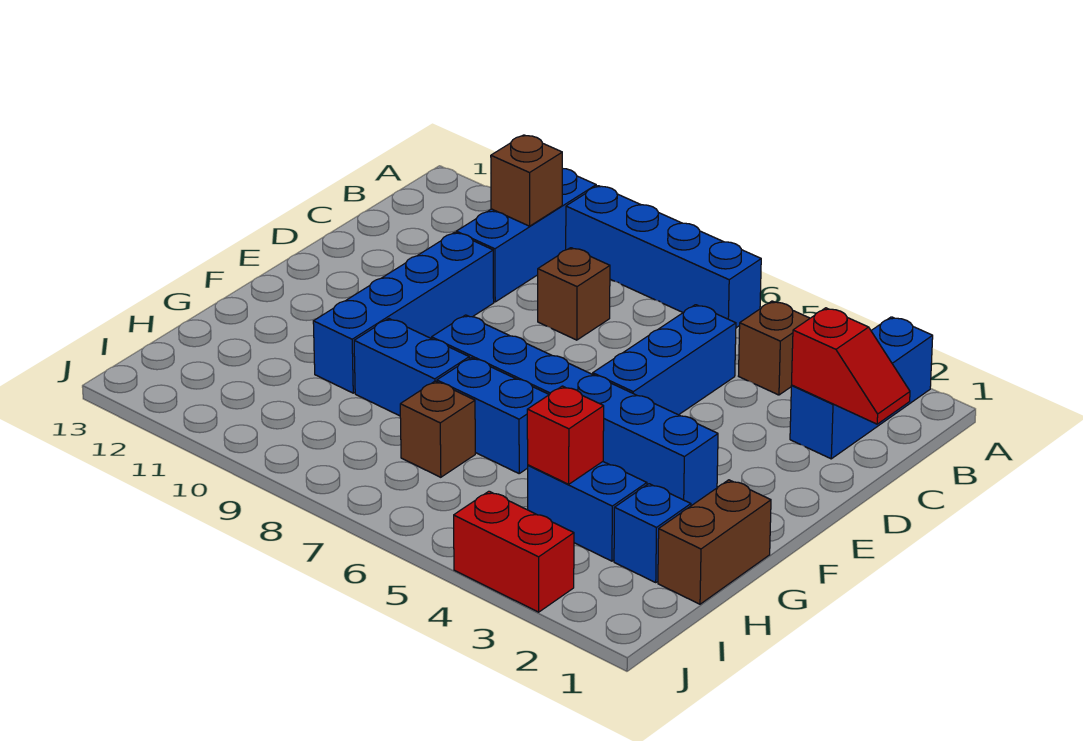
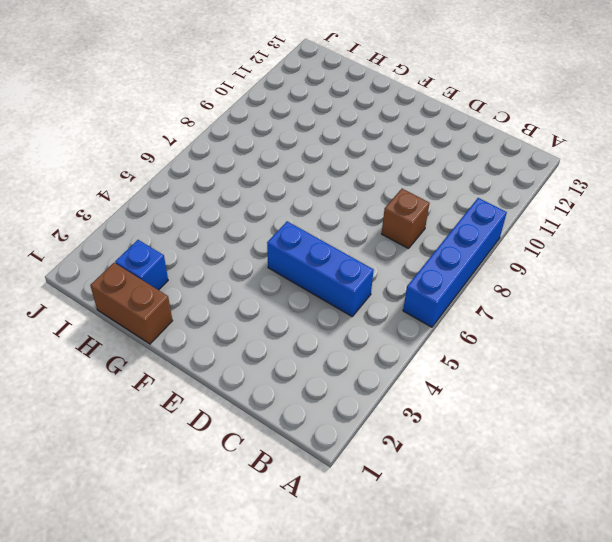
none -> blue 1x3 brick [790,317,933,459]
none -> blue 1x3 brick [456,168,596,302]
none -> brown 1x1 brick [739,301,810,395]

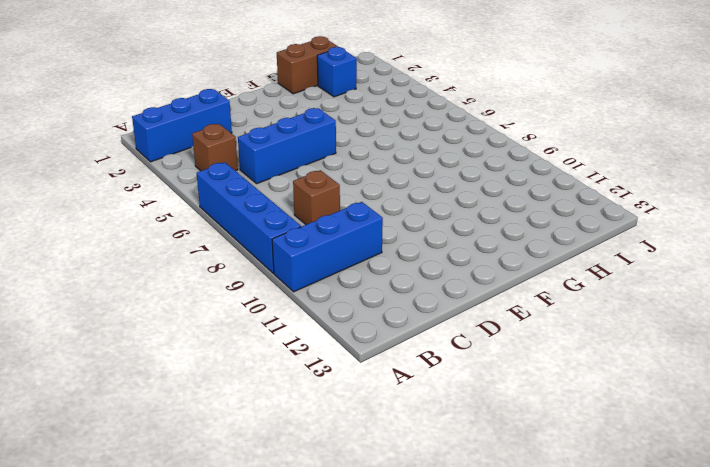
none -> blue 1x4 brick [313,232,494,393]
none -> blue 1x6 brick [432,315,718,506]
none -> blue 1x2 brick [437,358,549,473]

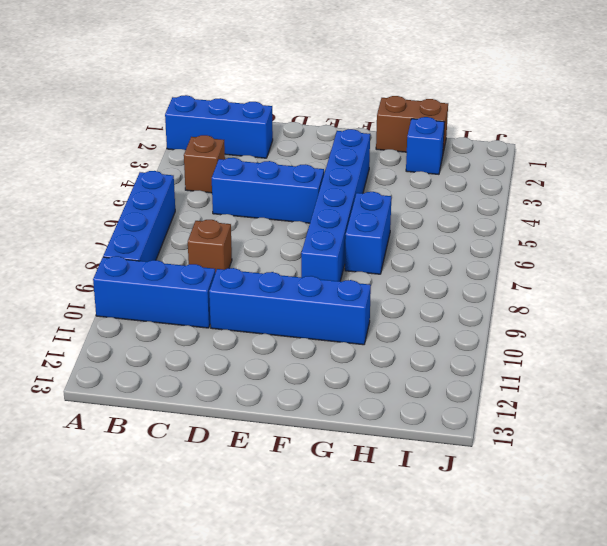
none -> blue 1x2 brick [354,319,469,416]
none -> blue 1x2 brick [528,462,647,561]
none -> brown 1x1 brick [400,381,475,477]

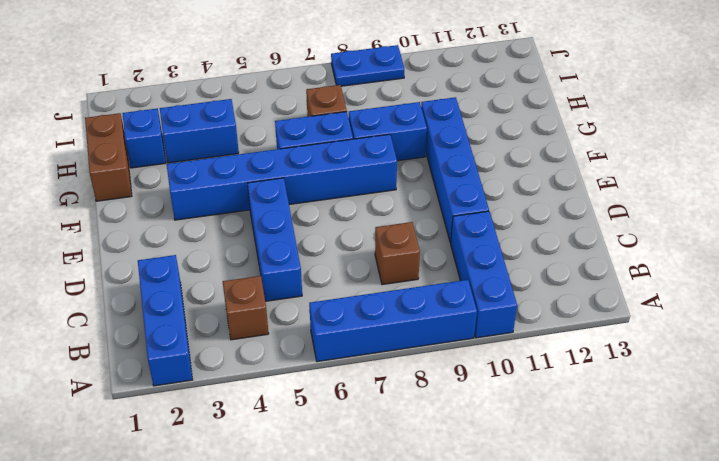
blue 1x2 plate [331,45,404,86] -> none
none -> red 1x2 brick [454,491,574,612]
none -> brown 1x1 brick [491,135,562,226]
none -> red 1x2 slope [792,308,910,424]

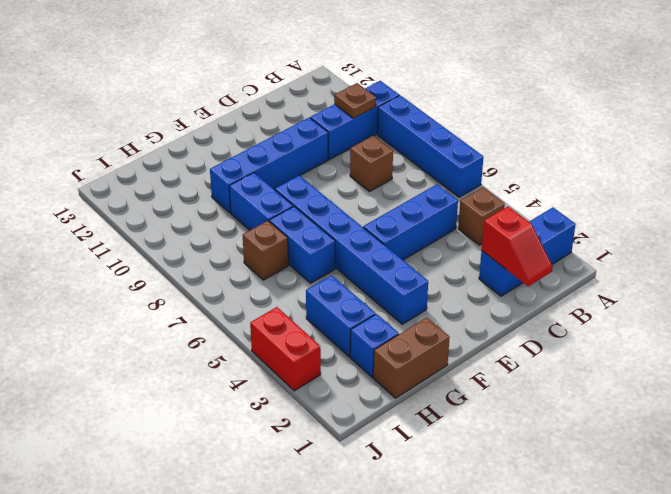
brown 1x1 plate [334,83,376,118] -> brown 1x1 brick [491,135,562,226]
none -> red 1x1 brick [527,386,604,484]

